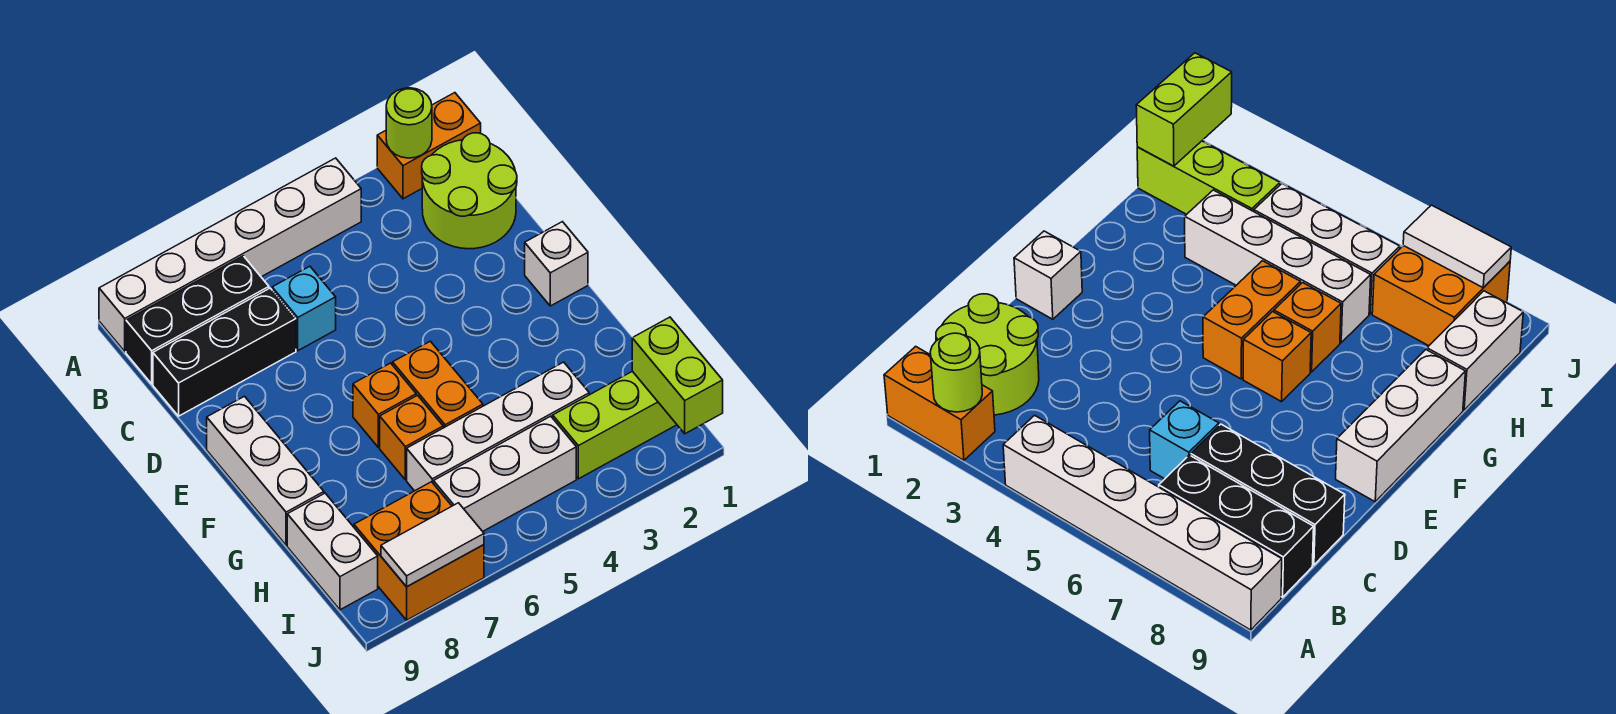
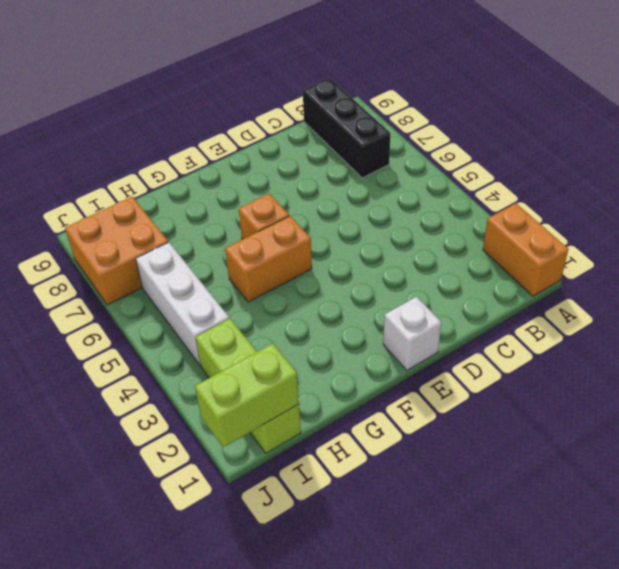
none -> white 1x6 brick [99,158,361,352]
none -> lime 2x2 round brick [422,133,517,249]
none -> cyan 1x1 brick [272,266,336,351]

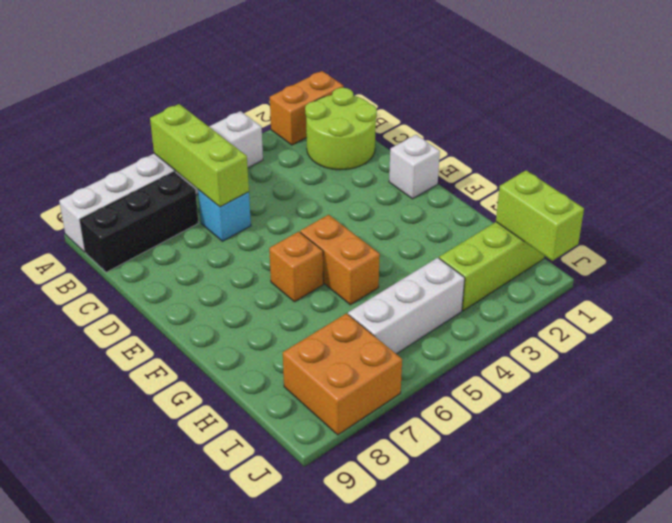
lime 1x3 brick [150,104,249,207] -> none
none -> black 1x3 brick [153,288,296,416]
none -> white 1x3 brick [207,396,324,545]
none -> orange 1x1 brick [380,395,443,480]

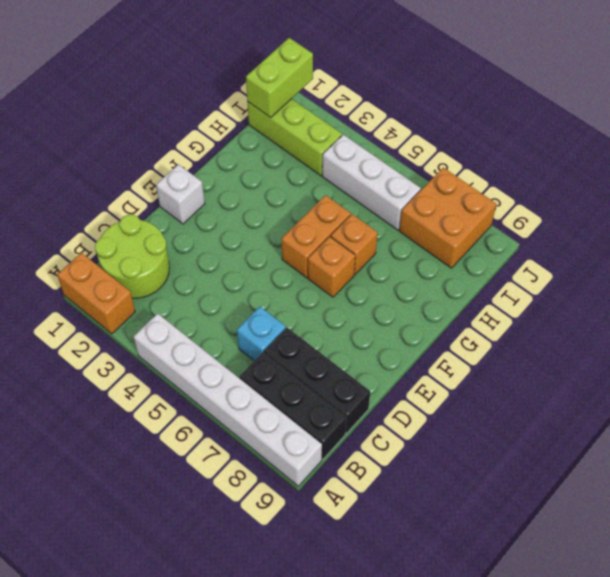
none -> white 1x3 brick [207,396,324,545]
none -> white 1x4 brick [407,362,589,491]
none -> white 1x2 brick [287,493,378,610]

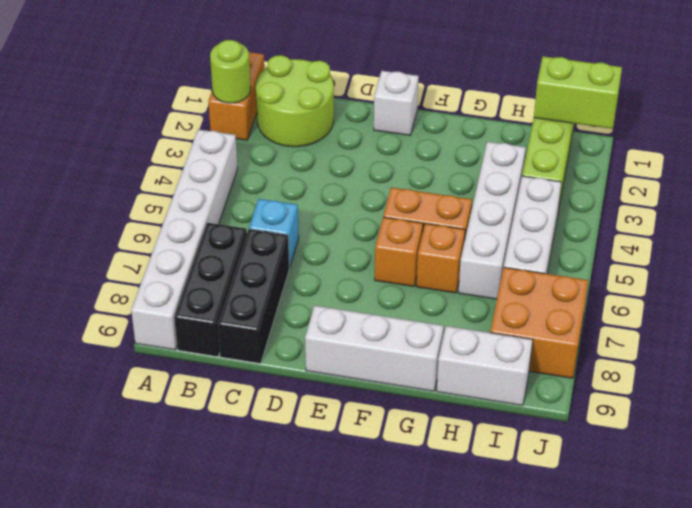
none -> white 1x2 tile [381,503,484,587]

